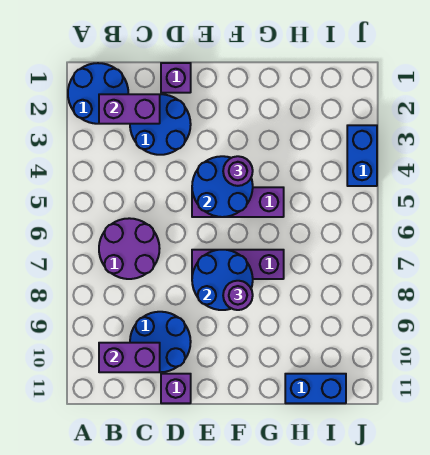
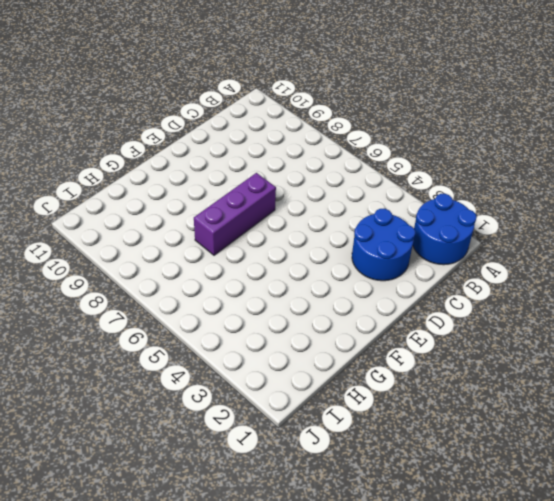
none -> purple 2x2 round brick [99,218,160,279]
none -> blue 2x2 round brick [130,312,191,372]
none -> purple 1x1 brick [161,63,191,93]

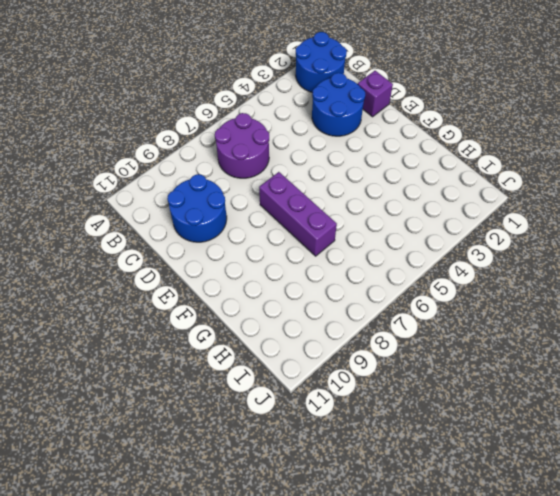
none -> purple 1x1 brick [161,374,191,403]
none -> purple 1x3 brick [192,187,284,217]
none -> blue 1x2 brick [285,374,346,403]

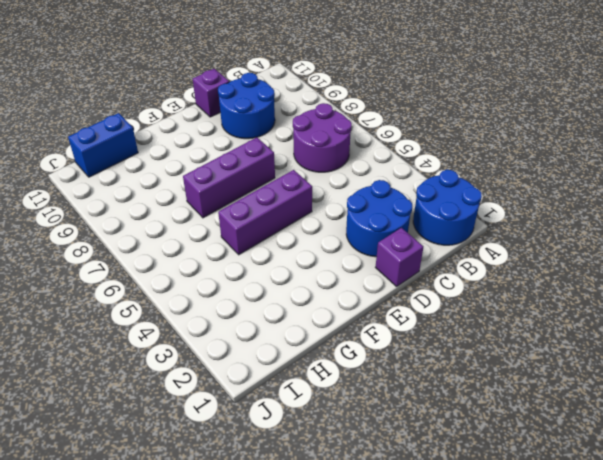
none -> blue 1x2 brick [347,125,377,186]
none -> purple 1x2 brick [99,94,160,124]
none -> purple 1x2 brick [99,343,160,372]

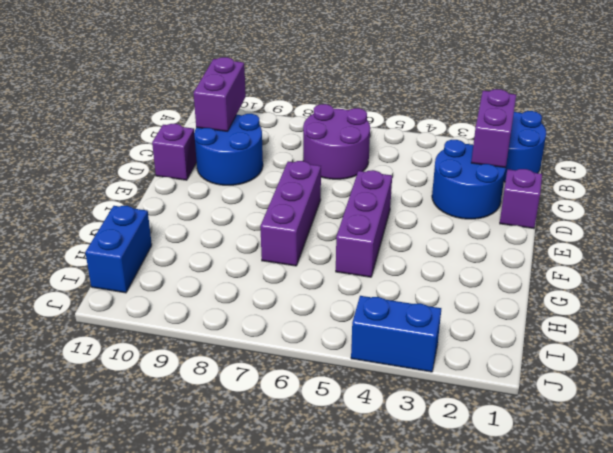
none -> blue 2x2 round brick [192,156,253,217]
none -> blue 2x2 round brick [192,250,253,310]
none -> purple 1x1 round brick [223,156,253,186]

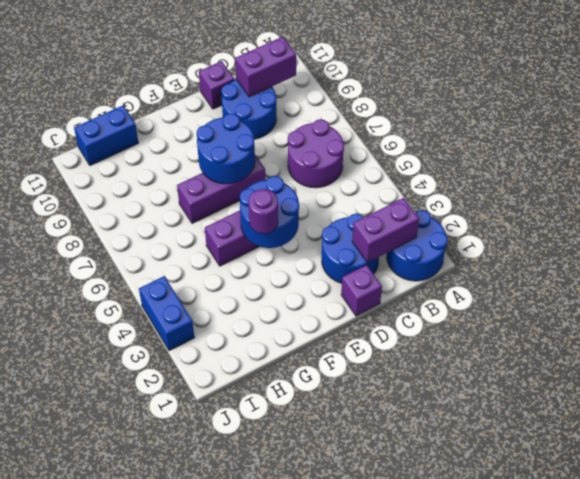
none -> purple 1x1 round brick [223,281,253,310]

